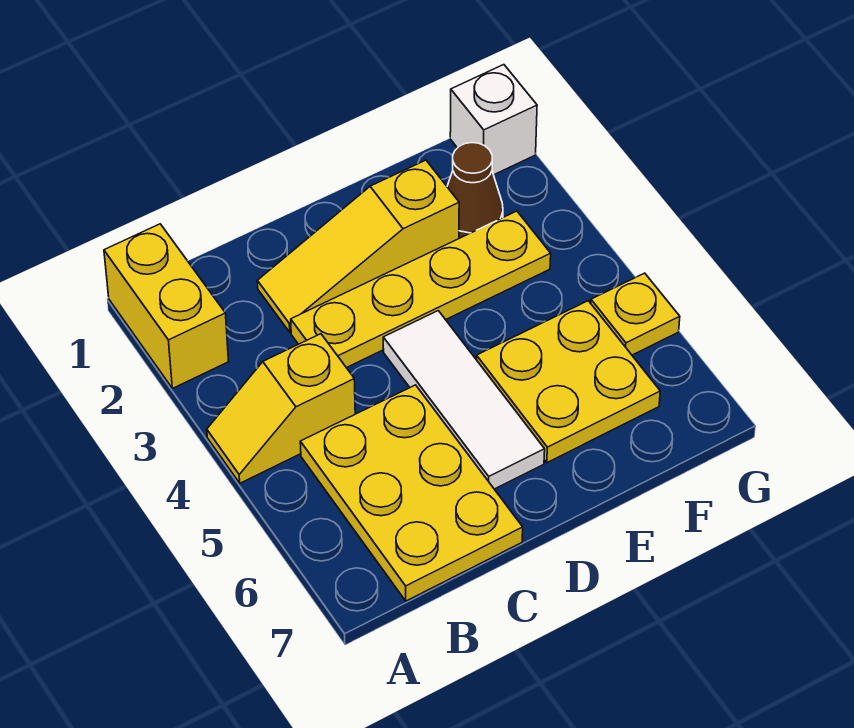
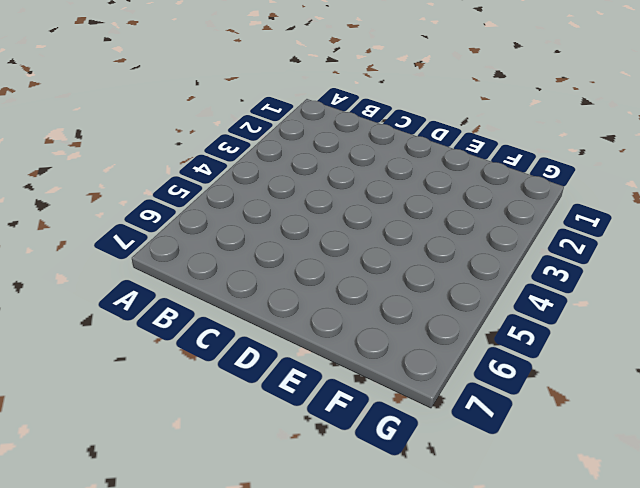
none -> yellow 1x2 brick [104,224,229,388]
none -> yellow 1x2 slope [207,334,355,483]

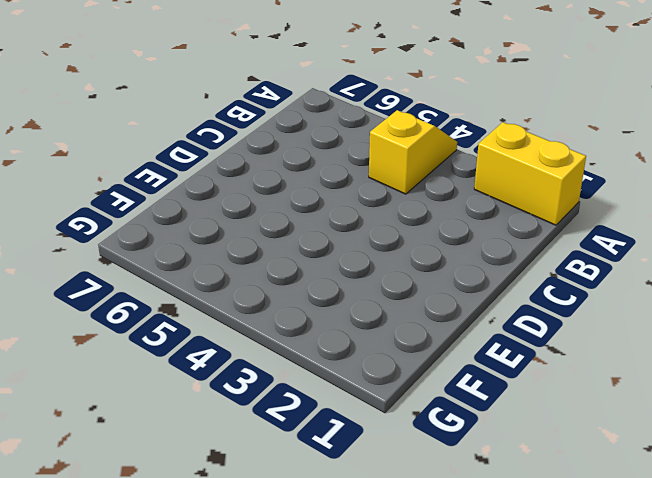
none -> yellow 2x3 plate [300,385,523,601]
none -> yellow 1x3 slope [257,160,459,332]

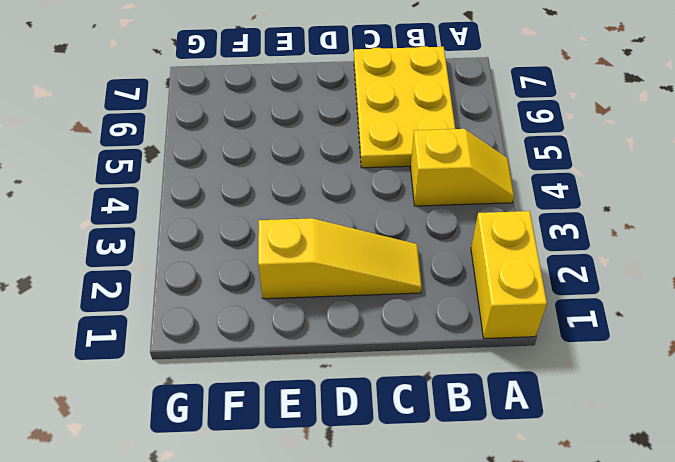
none -> yellow 1x4 plate [291,211,551,368]
none -> white 1x3 tile [383,311,545,489]

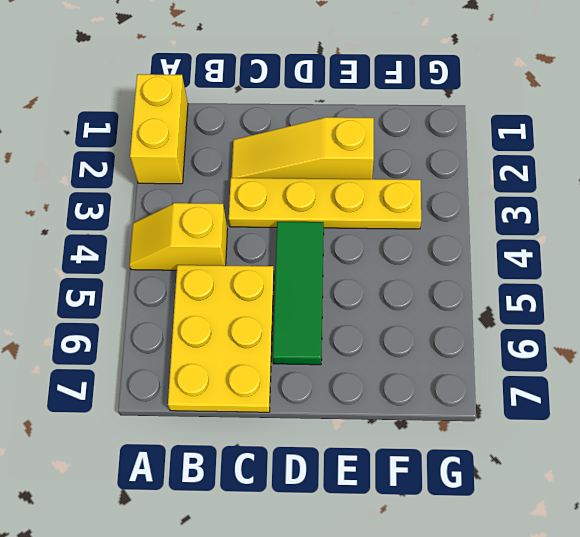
green 1x3 tile [273,222,324,365] -> white 1x3 tile [383,311,545,489]
none -> yellow 2x2 plate [477,301,660,463]
none -> brown 1x1 cone [447,143,503,238]

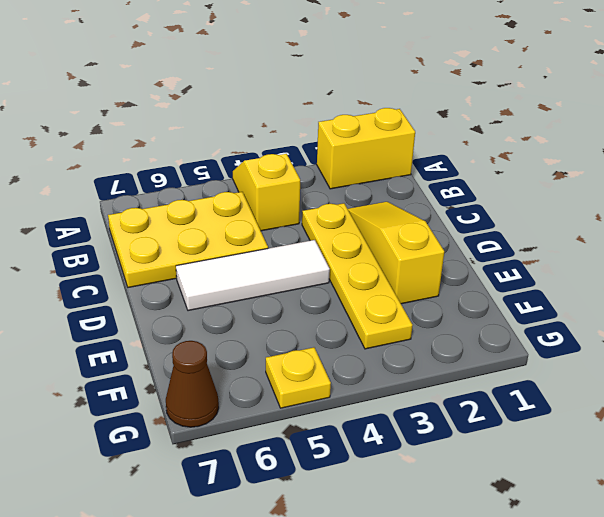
brown 1x1 cone [166,341,219,427] -> brown 1x1 cone moved to [447,143,503,238]
none -> yellow 2x2 plate [477,301,660,463]
none -> white 1x1 brick [450,65,537,175]

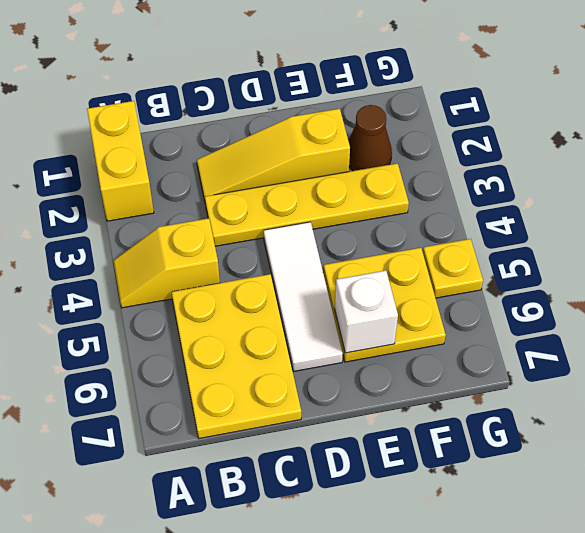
white 1x1 brick [335,270,398,353] -> white 1x1 brick moved to [450,65,537,175]

